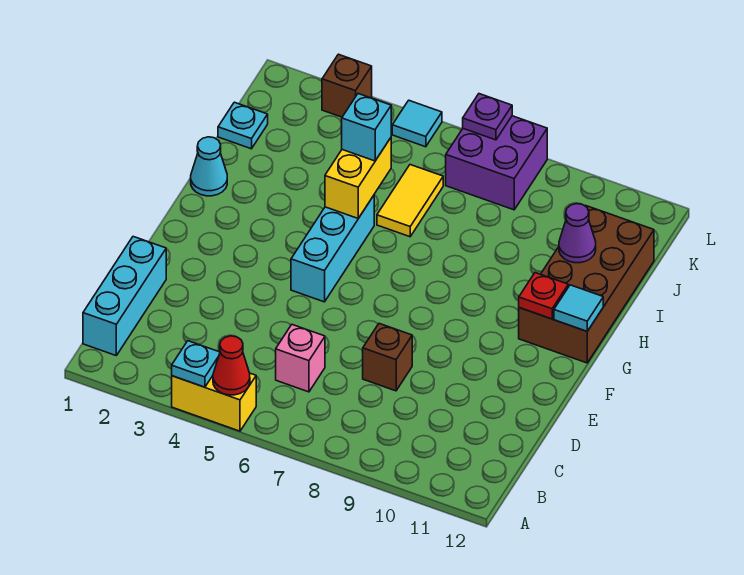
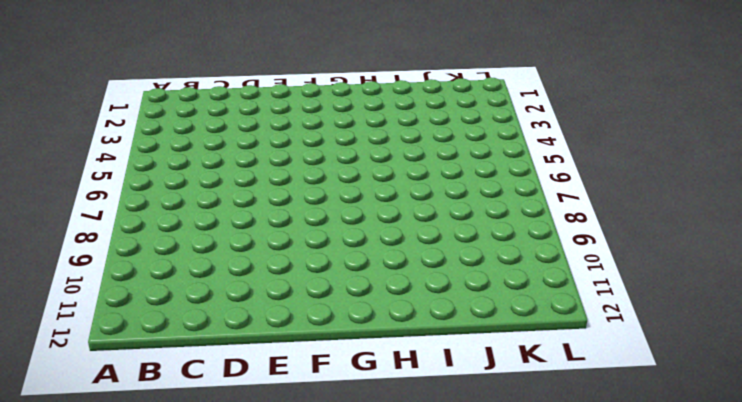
none -> yellow 1x2 brick [172,373,256,431]
none -> cyan 1x3 brick [83,237,166,355]
none -> pink 1x1 brick [276,325,325,392]

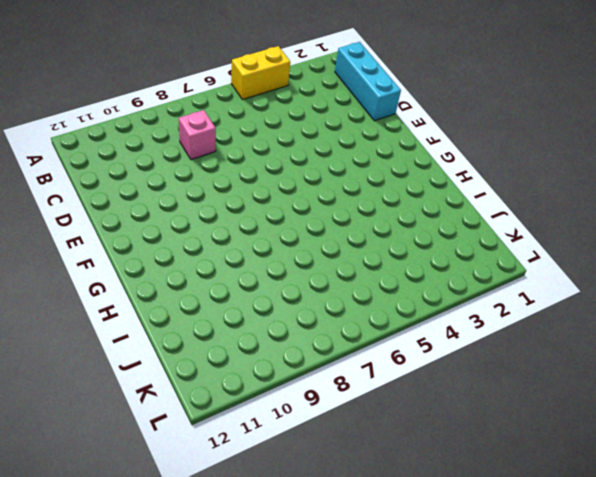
pink 1x1 brick [179,110,216,160] -> pink 1x1 brick moved to [276,325,325,392]
none -> brown 1x1 brick [363,324,412,391]
none -> cyan 1x3 brick [291,196,374,302]
none -> brown 2x4 brick [519,206,654,363]

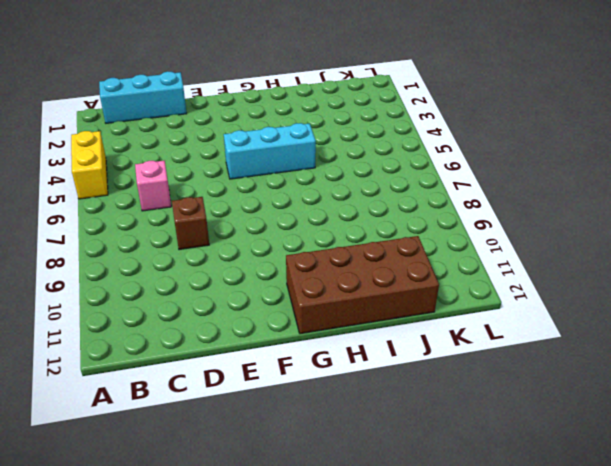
none -> cyan 1x1 cone [191,137,227,196]
none -> yellow 1x2 tile [377,165,443,237]
none -> cyan 1x1 plate [218,102,268,149]

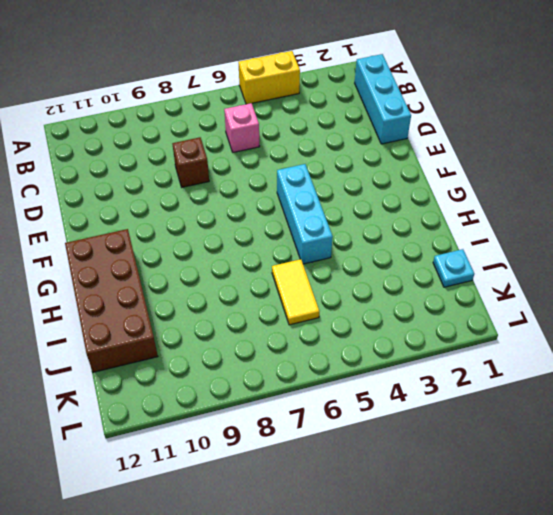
none -> cyan 1x1 cone [191,137,227,196]
none -> purple 2x2 brick [446,116,547,210]
none -> brown 1x1 brick [322,54,372,117]

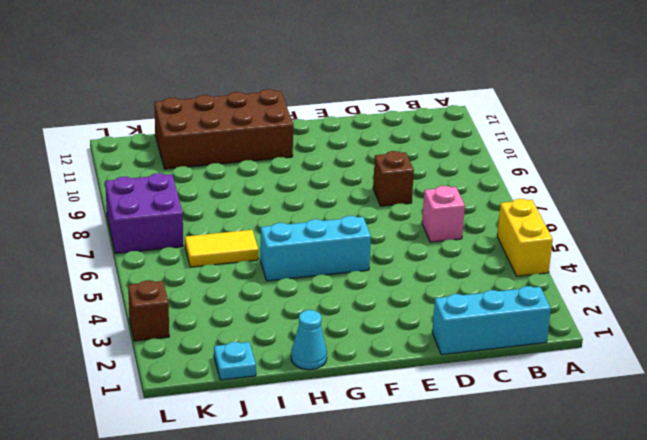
none -> cyan 1x1 tile [392,100,442,147]
none -> cyan 1x1 plate [172,341,220,387]
none -> red 1x1 cone [213,336,250,395]

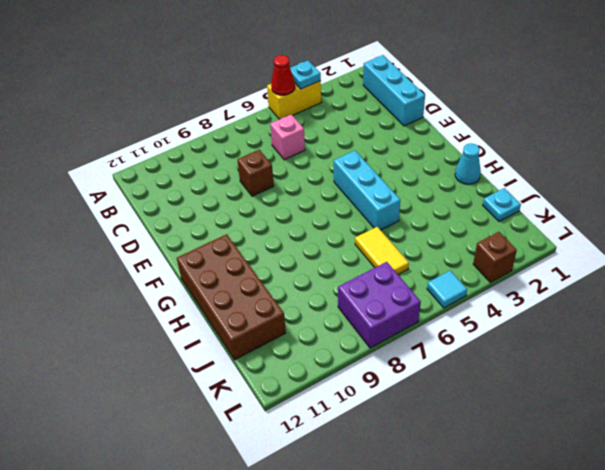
none -> red 1x1 plate [519,273,568,319]
none -> cyan 1x1 tile [554,285,603,331]
none -> yellow 1x2 brick [325,138,391,218]

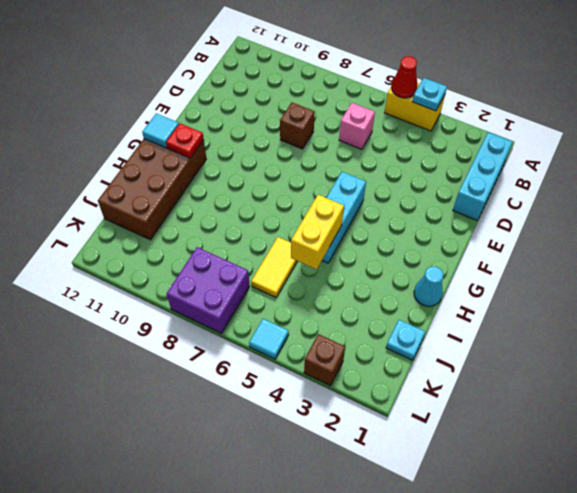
none -> purple 1x1 cone [559,204,596,263]
none -> purple 1x1 plate [463,94,512,140]
none -> cyan 1x1 brick [342,94,391,161]

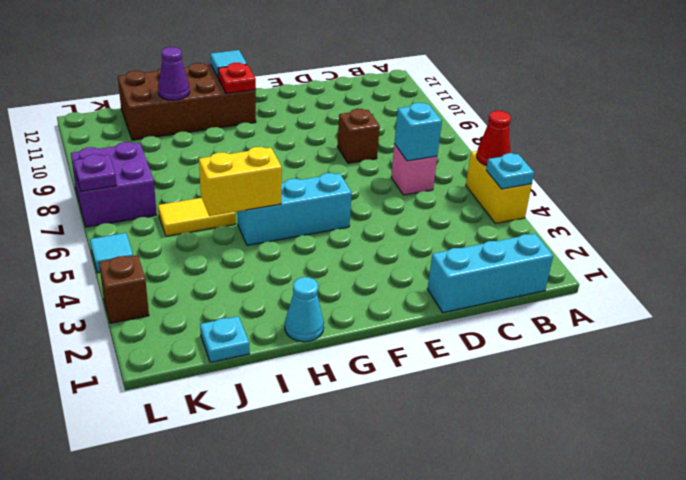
cyan 1x1 brick [394,103,442,161] -> cyan 1x1 brick moved to [342,94,391,161]

